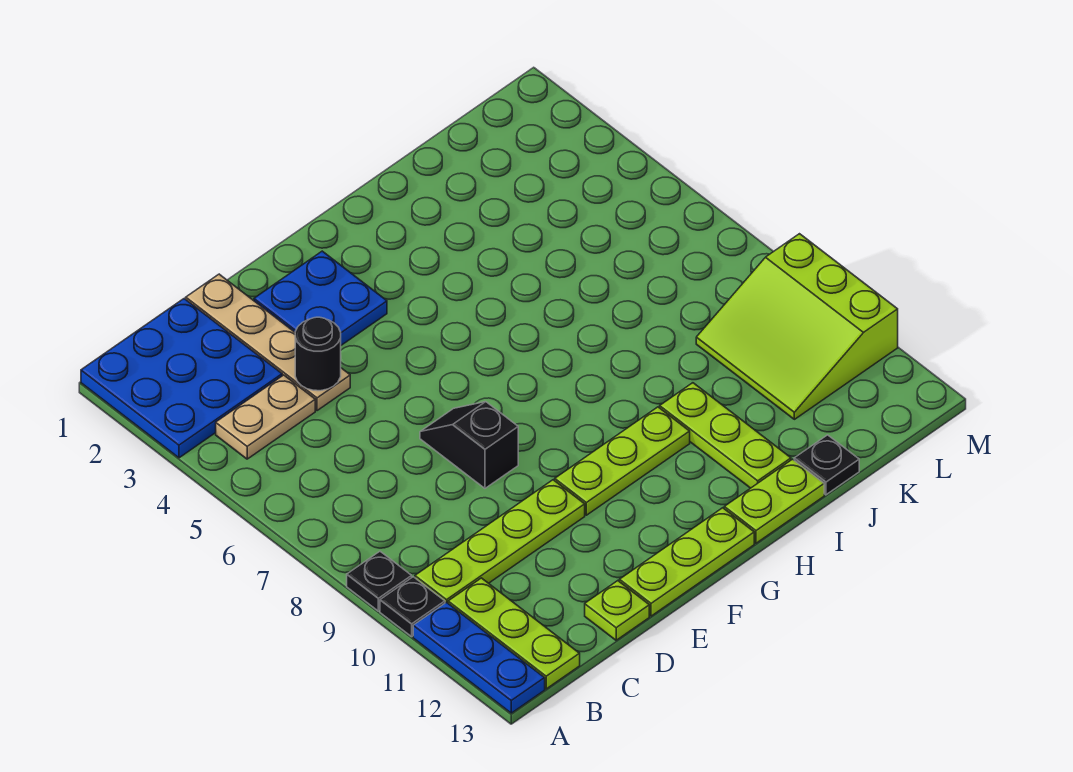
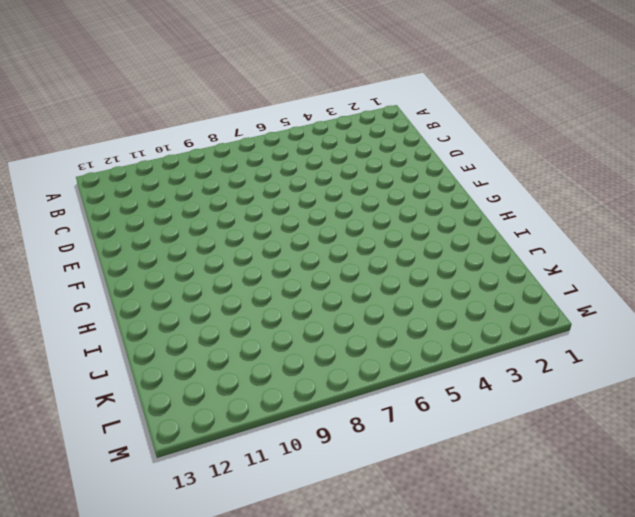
none -> blue 3x3 plate [81,299,282,458]
none -> black 1x1 plate [347,551,412,611]
none -> black 1x1 plate [380,577,445,637]

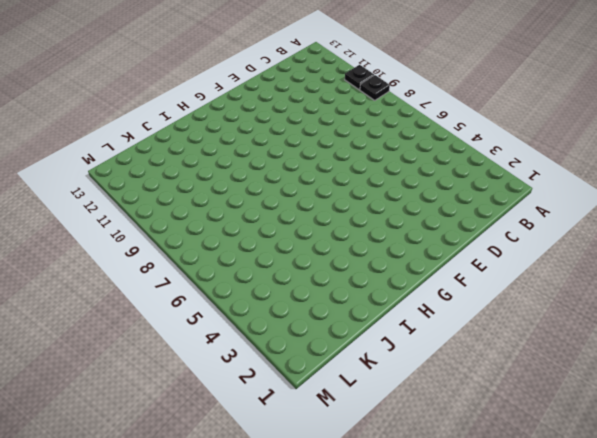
none -> blue 3x3 plate [81,299,282,458]
none -> blue 1x3 plate [413,602,545,713]
none -> tan 1x2 plate [216,375,315,459]

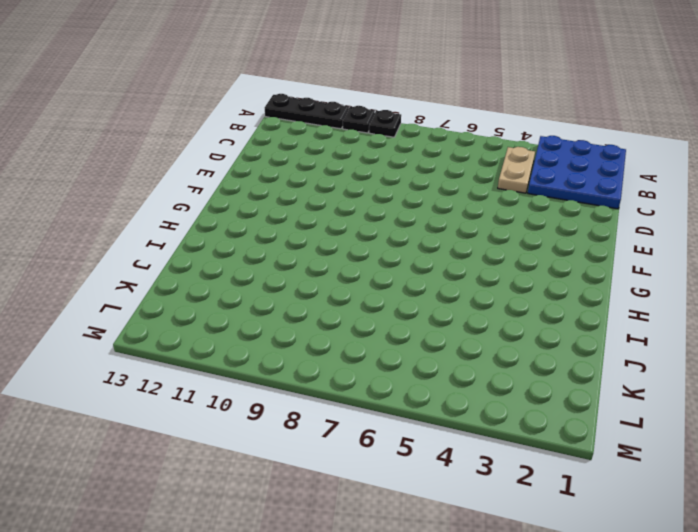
black 1x3 plate [265,94,349,129] -> blue 1x3 plate [413,602,545,713]
none -> lime 1x4 plate [415,480,585,603]
none -> lime 1x3 plate [448,578,580,689]
none -> tan 1x4 plate [186,274,350,411]

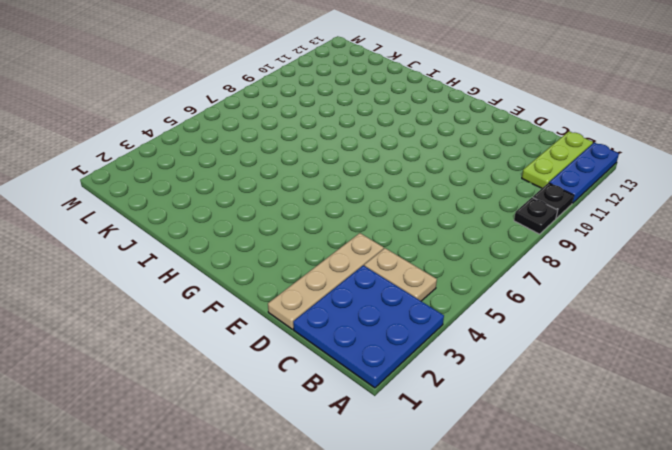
none -> lime 1x4 plate [415,480,585,603]
none -> lime 1x1 plate [585,581,649,640]
none -> blue 2x2 plate [254,251,387,345]

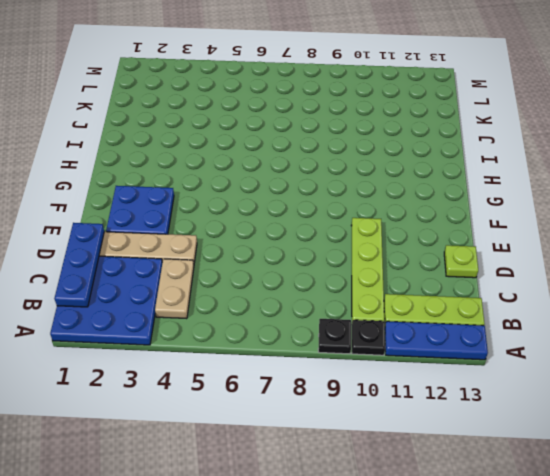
blue 1x3 plate [54,223,104,307] -> none
none -> black 1x2 slope [420,402,518,488]
none -> lime 1x3 plate [619,508,754,616]
none -> lime 1x3 plate [555,407,690,515]

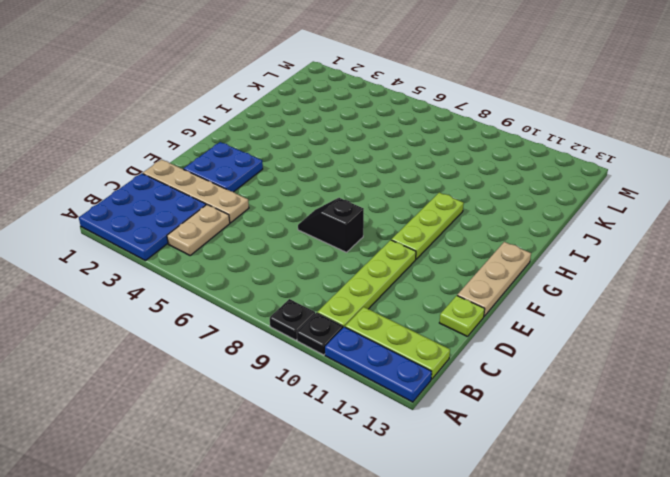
tan 1x3 plate [457,242,531,316] -> lime 1x3 plate [619,508,754,616]
none -> lime 1x2 plate [724,459,824,543]
none -> lime 1x3 plate [660,383,791,488]
none -> black 1x1 plate [794,435,859,495]

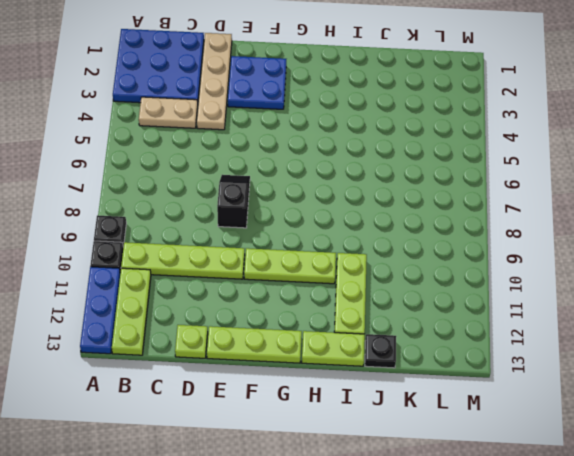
none -> lime 3x3 slope [696,234,898,419]
none -> black 1x1 round brick [295,317,341,391]

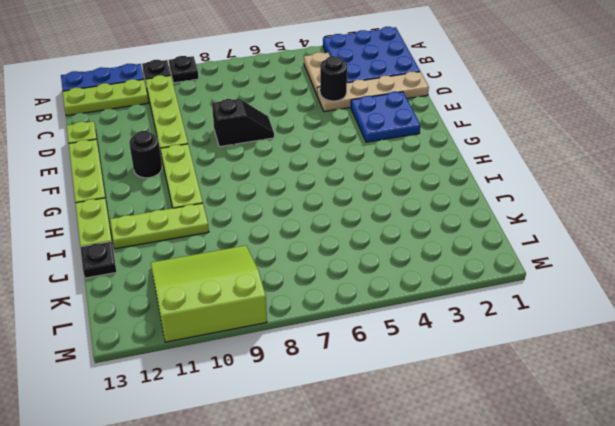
black 1x1 round brick [129,131,162,178] -> none

